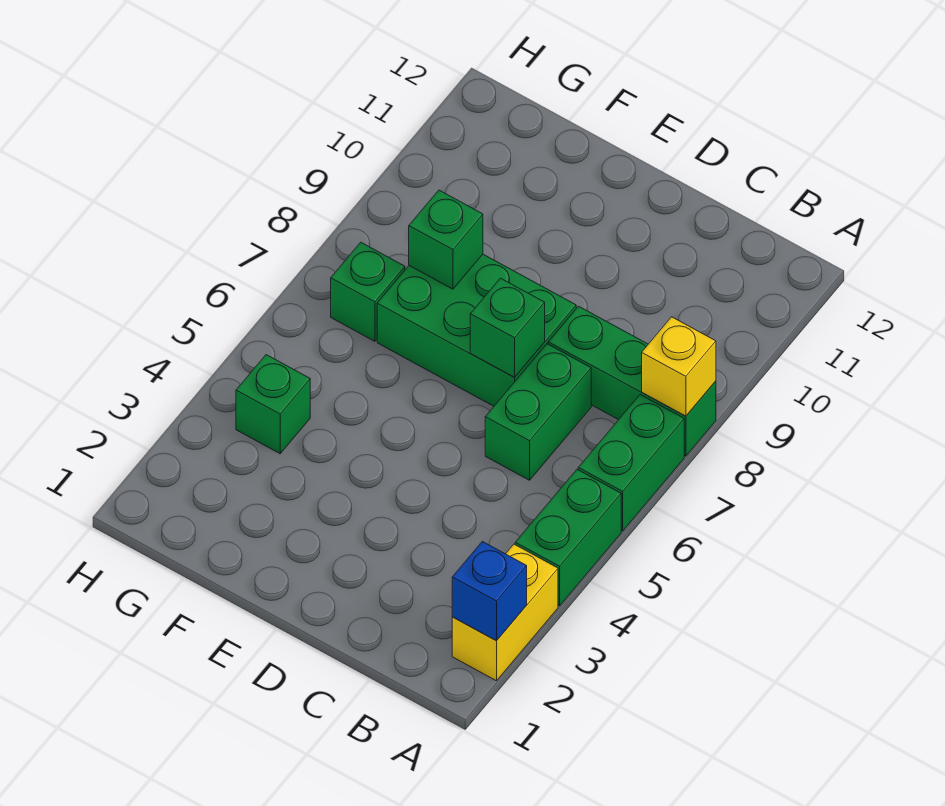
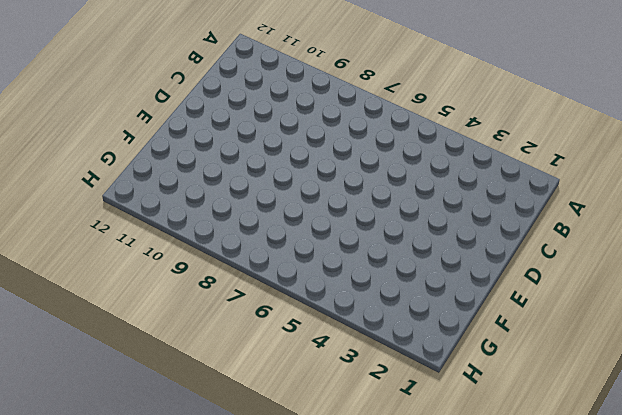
none -> yellow 1x2 brick [452,544,558,681]
none -> green 1x2 brick [515,469,621,606]
none -> green 1x2 brick [578,395,684,531]

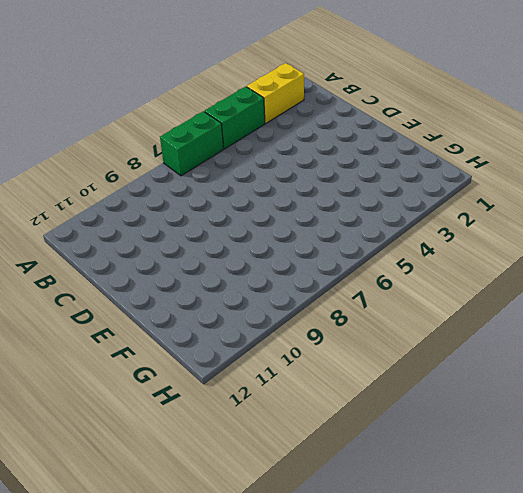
none -> green 1x3 brick [548,306,716,456]
none -> green 1x2 brick [485,344,591,480]
none -> green 2x3 brick [377,254,576,406]

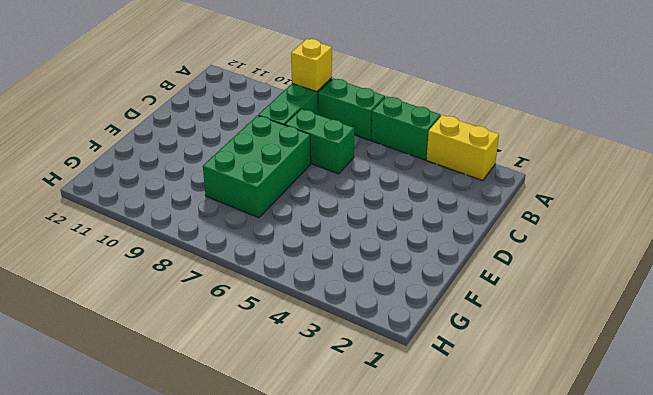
none -> green 1x1 brick [236,355,310,454]
none -> green 1x1 brick [331,242,405,341]
none -> blue 1x1 brick [452,541,527,641]

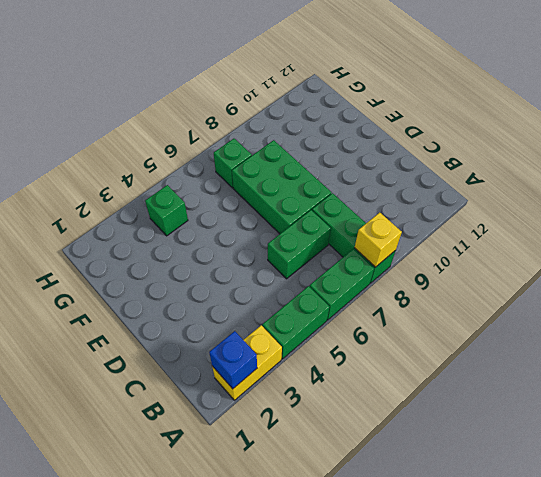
none -> green 1x1 brick [470,278,545,378]
none -> green 1x1 brick [409,190,483,289]

